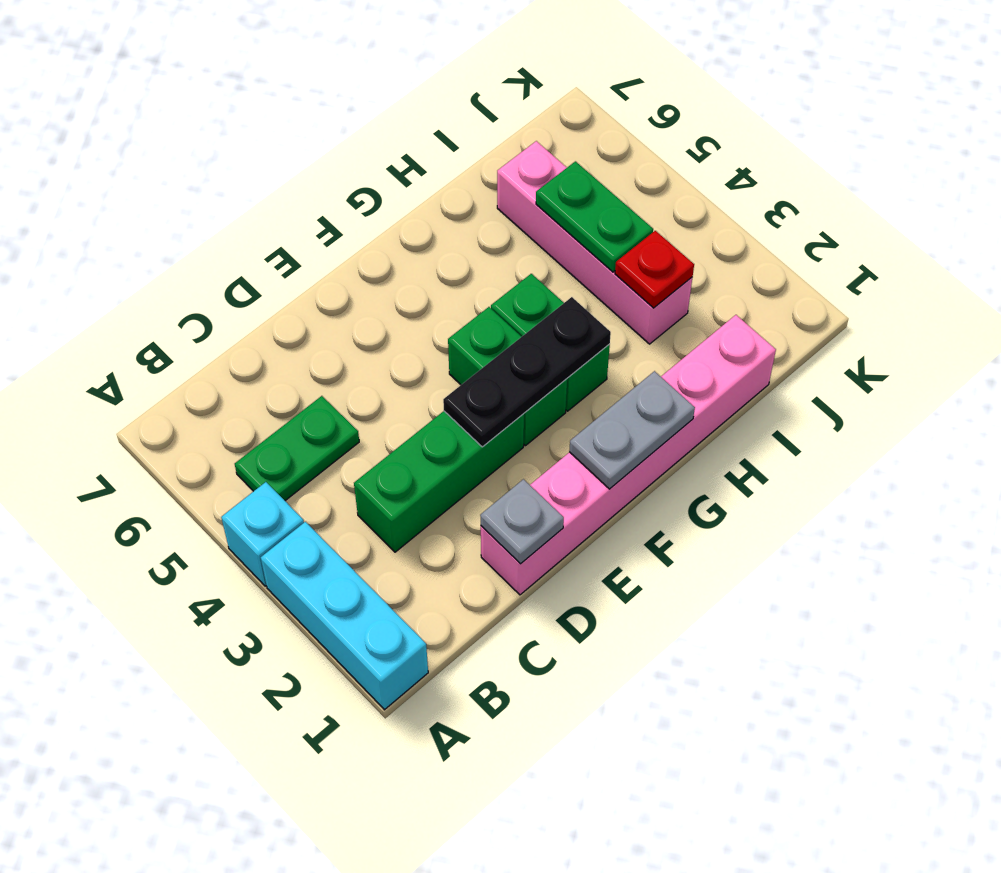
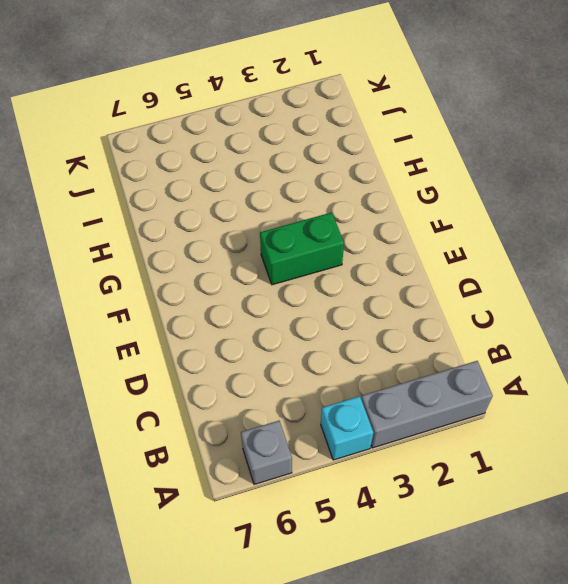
grey 1x3 brick [361,361,493,448] -> cyan 1x3 brick [261,522,428,710]
grey 1x1 brick [241,421,292,484] -> none
none -> green 1x2 plate [235,396,359,501]
none -> green 1x3 brick [354,411,524,552]
none -> pink 1x6 brick [481,315,776,595]

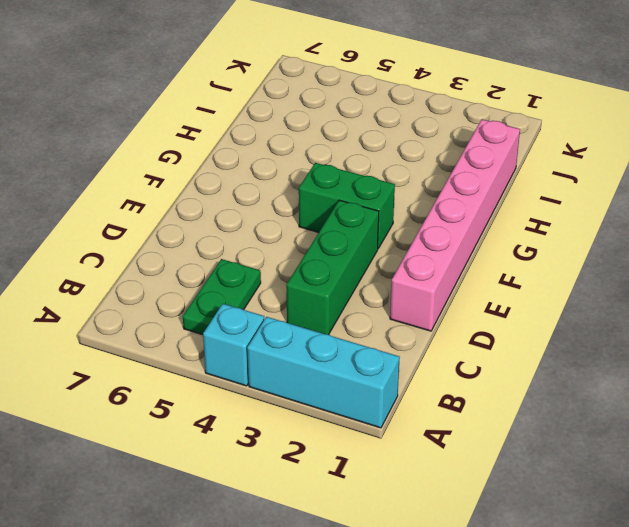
none -> green 1x2 brick [491,274,610,411]
none -> pink 1x4 brick [497,141,693,344]
none -> grey 1x1 plate [480,479,564,564]

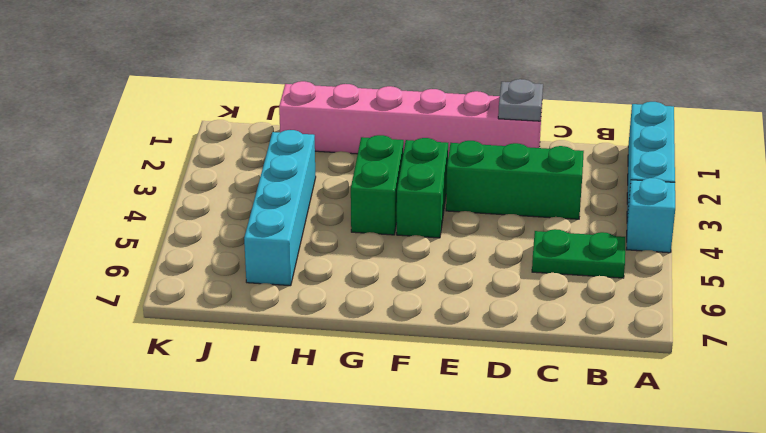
cyan 1x4 brick [244,130,316,286] -> pink 1x4 brick [497,141,693,344]
none -> black 1x3 plate [443,297,611,447]
none -> grey 1x2 plate [569,371,695,489]
none -> red 1x1 plate [615,231,694,308]

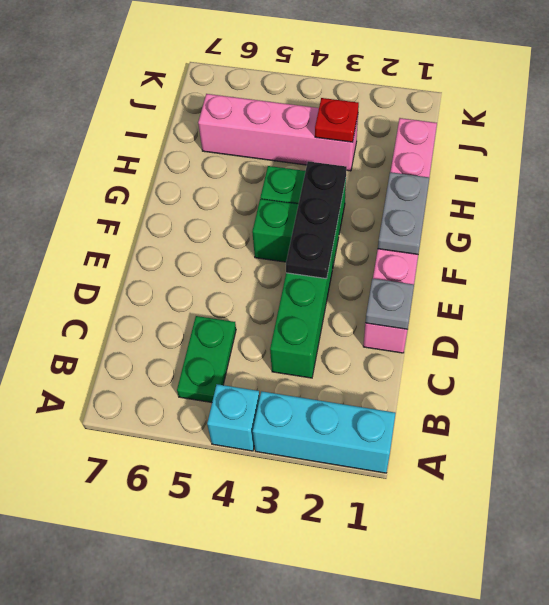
none -> green 1x2 plate [536,161,653,272]

